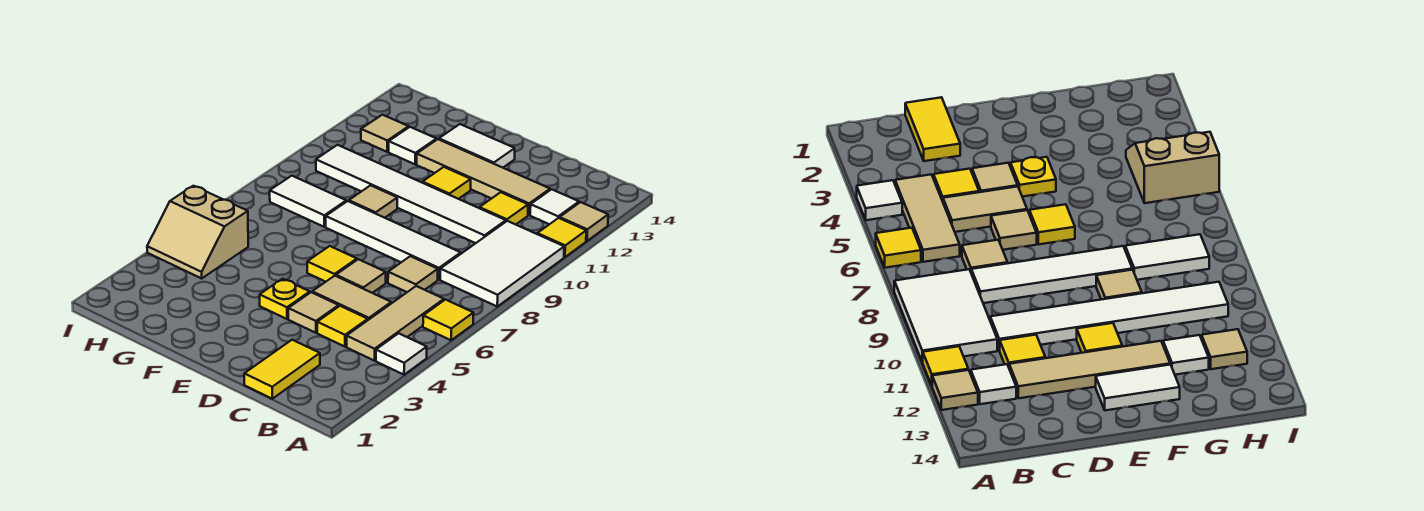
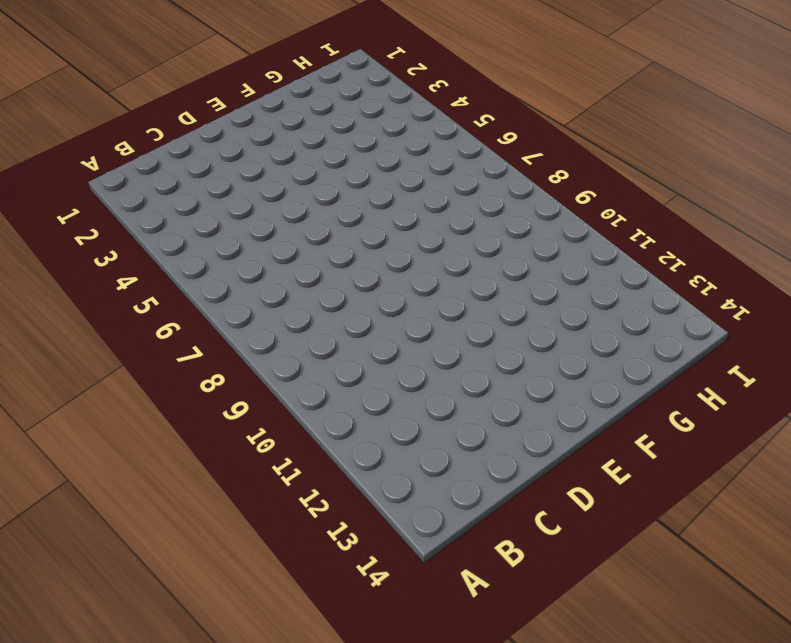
none -> white 1x1 tile [376,333,427,375]
none -> yellow 1x1 tile [423,300,474,340]
none -> white 2x3 tile [440,221,564,306]

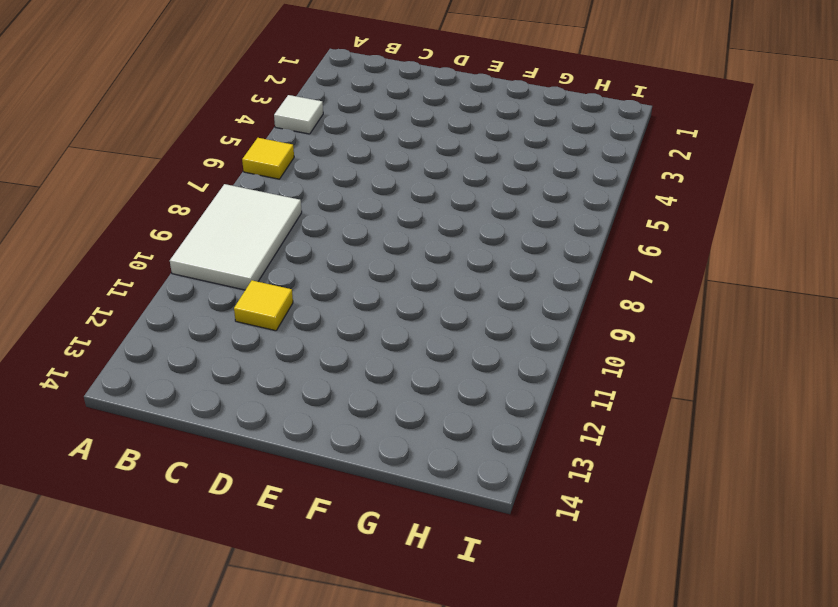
none -> yellow 1x1 tile [537,218,586,257]
none -> tan 1x1 tile [560,202,608,241]
none -> tan 1x3 tile [347,286,444,361]

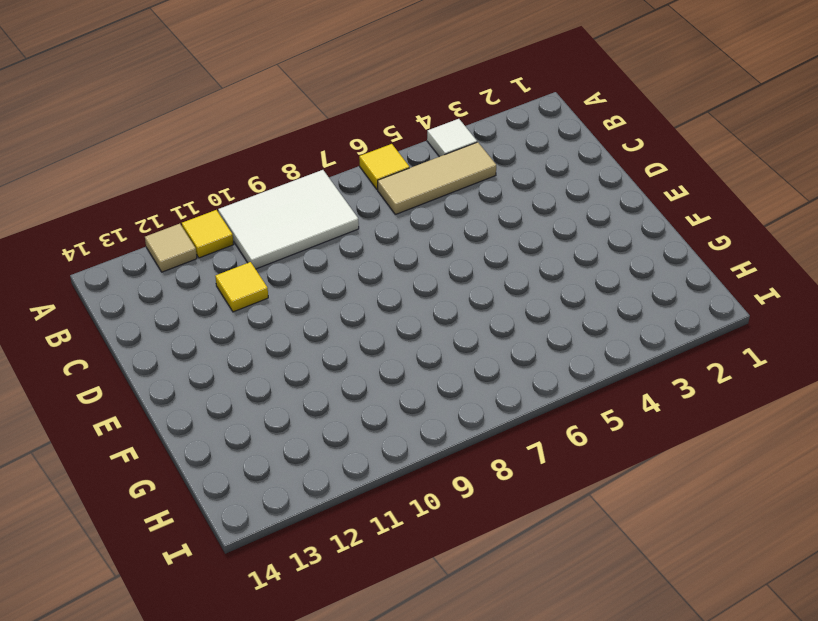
none -> white 1x1 tile [530,189,579,224]
none -> yellow 1x2 tile [244,340,320,399]
none -> yellow 1x1 tile [317,306,368,347]

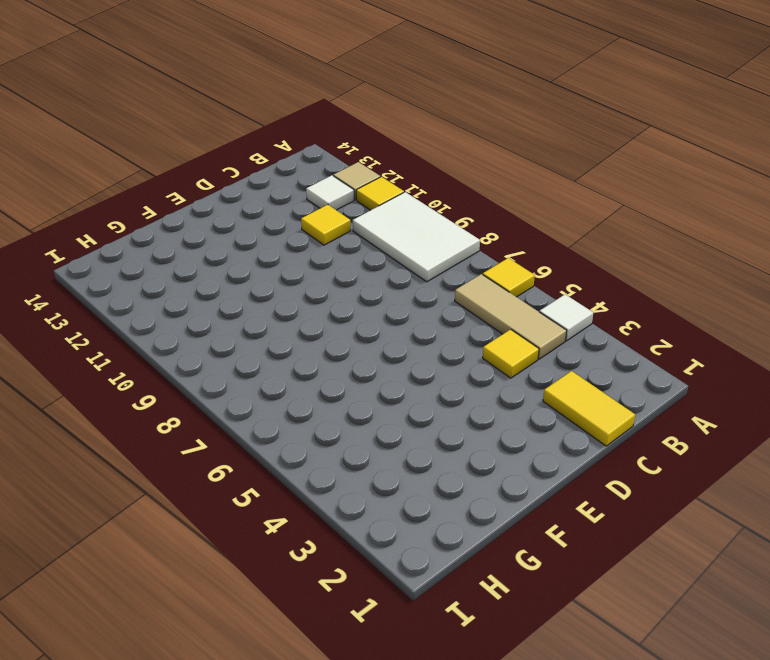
none -> tan 1x2 tile [312,276,391,320]
none -> tan 1x1 tile [388,256,438,292]
none -> white 1x4 tile [326,201,461,279]

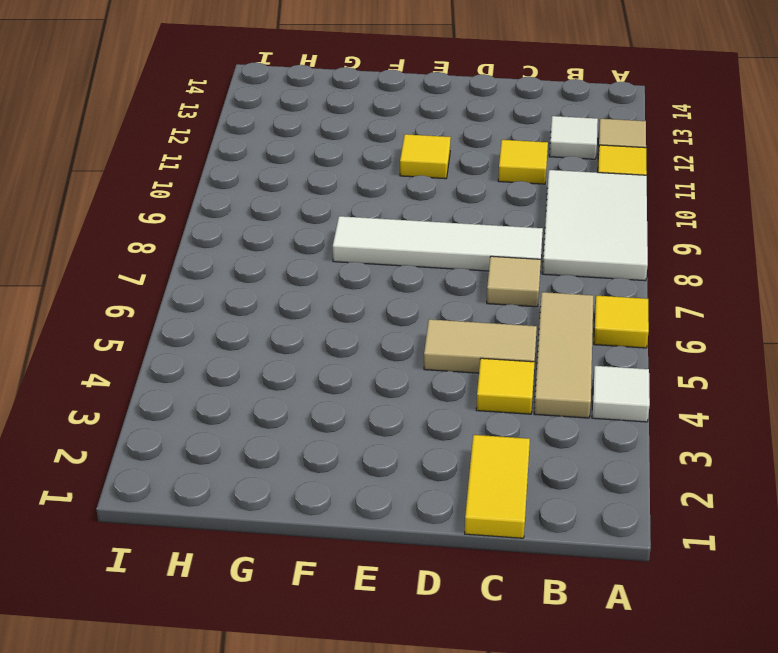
none -> white 1x6 tile [316,145,506,243]
none -> tan 1x4 tile [417,139,550,215]
none -> tan 1x1 tile [288,292,339,333]

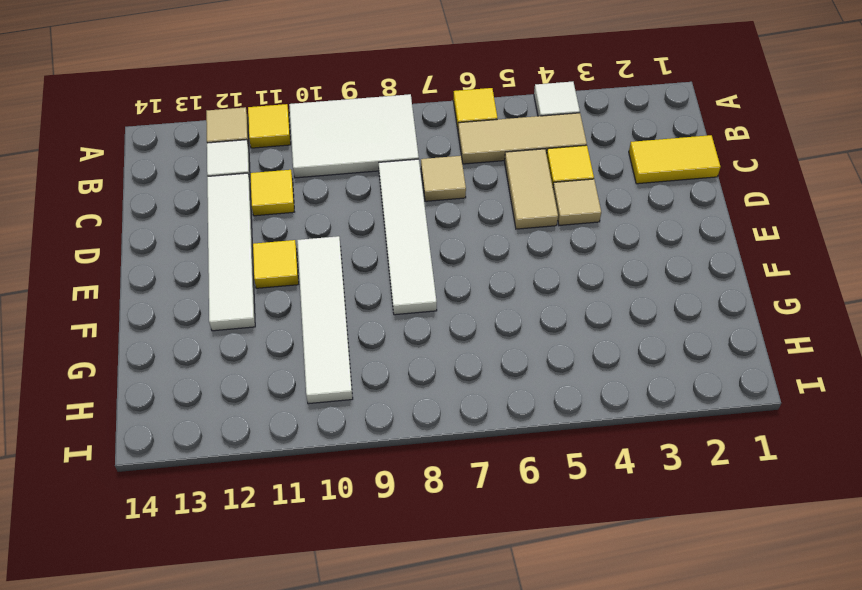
white 1x4 tile [207,173,255,331] -> tan 1x4 tile [417,139,550,215]
white 1x4 tile [297,236,353,404] -> white 1x6 tile [316,145,506,243]
none -> tan 1x1 tile [336,259,386,293]
none -> yellow 1x1 plate [260,279,310,319]
none -> yellow 1x1 tile [307,246,357,282]

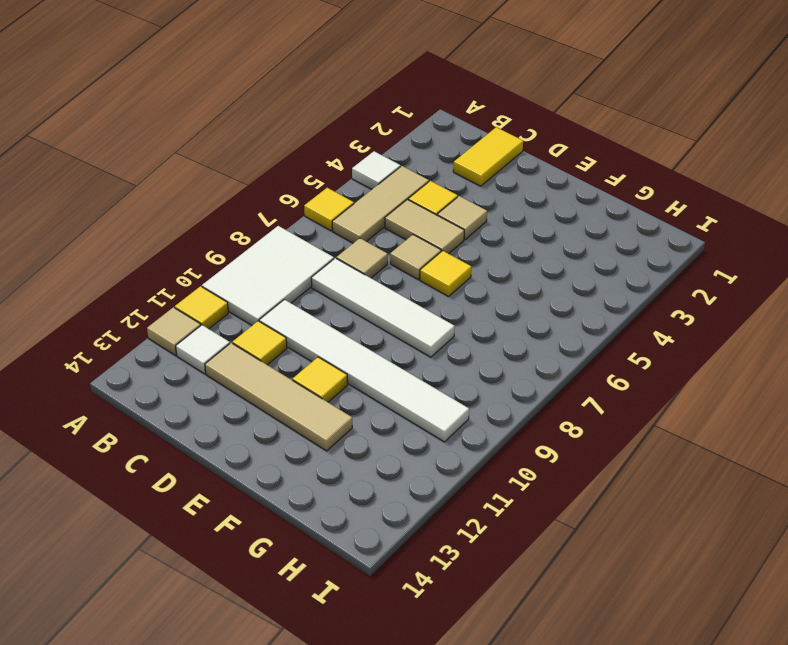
none -> yellow 1x1 plate [260,279,310,319]
none -> white 1x2 tile [439,124,515,168]
none -> tan 1x1 tile [349,185,397,218]

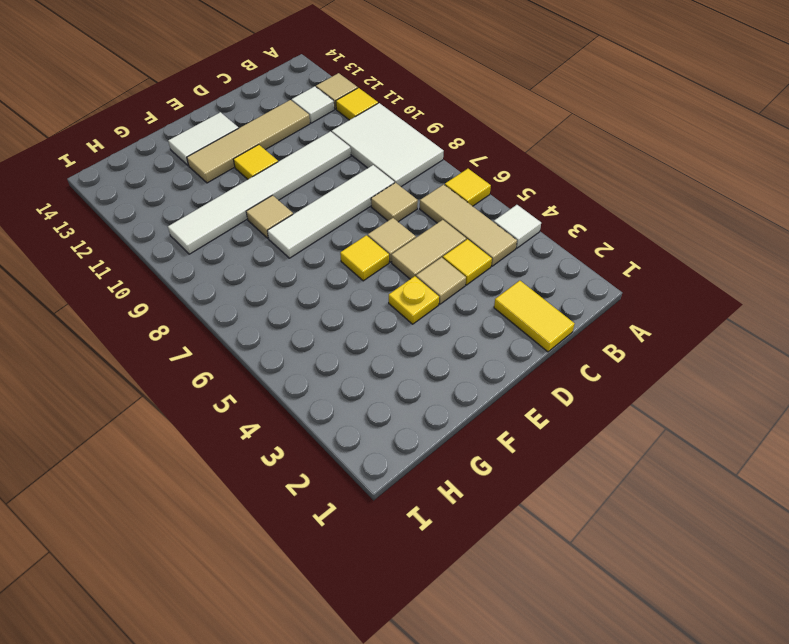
none -> yellow 1x1 tile [479,192,528,225]
none -> white 1x2 tile [270,176,346,227]
none -> white 1x1 tile [389,127,437,164]

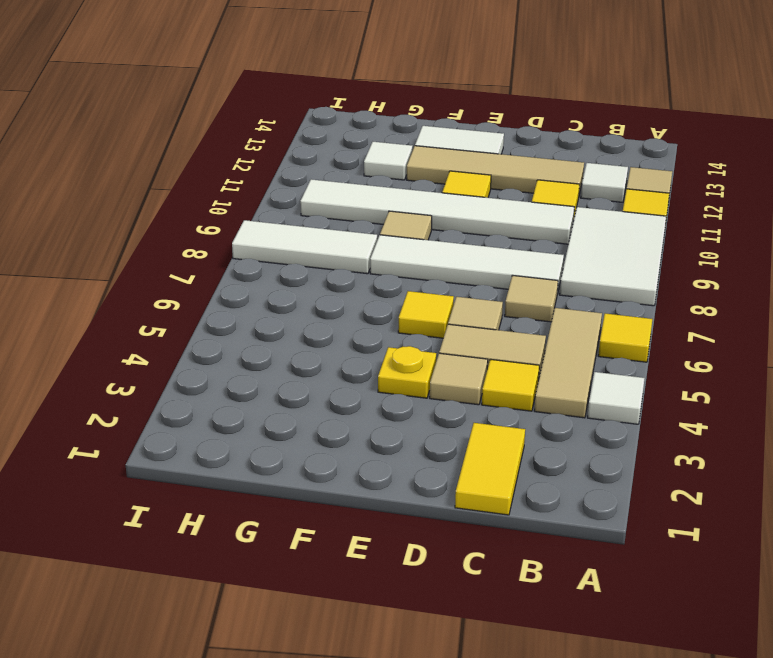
white 1x3 tile [232,220,377,274] -> white 1x2 tile [270,176,346,227]
none -> tan 2x2 slope [147,186,248,278]
none -> tan 1x1 tile [361,115,409,152]

